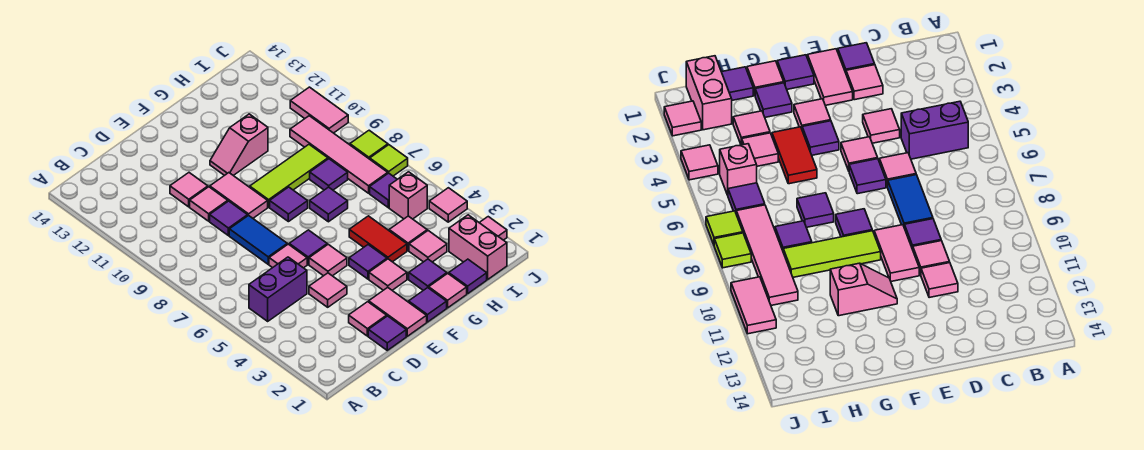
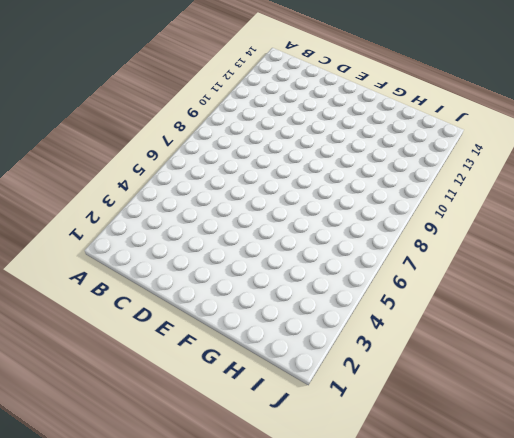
none -> purple 1x2 brick [249,257,307,321]
none -> purple 1x1 tile [368,316,406,350]
none -> pink 1x1 tile [349,302,387,336]
none -> pink 1x1 tile [309,273,347,307]

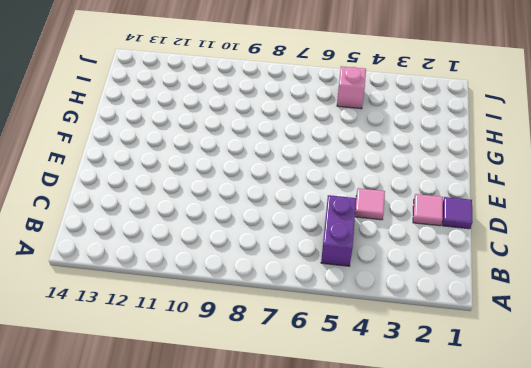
none -> pink 1x1 tile [269,244,307,268]
none -> blue 1x2 tile [229,215,287,264]
none -> purple 1x1 tile [210,201,248,236]
none -> pink 1x1 tile [190,187,228,221]

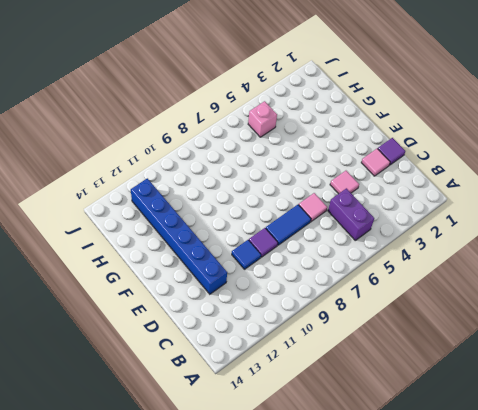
blue 1x1 tile [232,240,261,269] -> pink 1x1 tile [190,187,228,221]
blue 1x6 brick [131,178,227,294] -> none
none -> pink 1x1 tile [170,173,208,207]
none -> pink 1x2 tile [369,288,427,336]
none -> pink 1x1 tile [309,244,347,276]
none -> purple 1x1 tile [289,230,327,264]

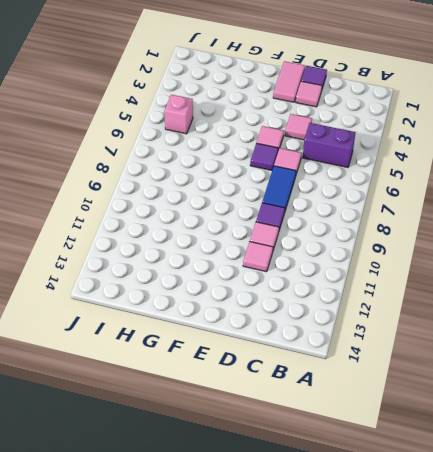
none -> pink 1x2 tile [210,173,268,218]
none -> purple 1x1 tile [409,288,447,322]
none -> pink 1x1 tile [369,259,407,290]
none -> purple 1x1 tile [349,245,387,279]

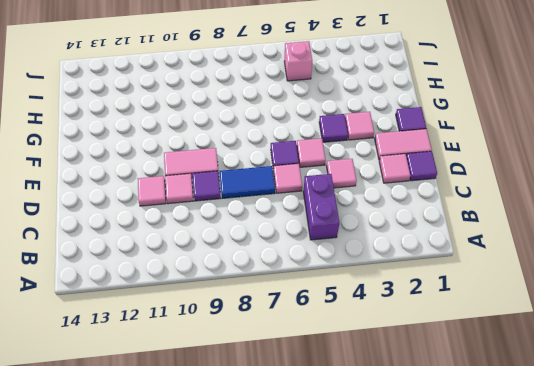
none -> purple 1x1 tile [270,187,308,222]
none -> lime 1x3 tile [250,145,328,207]
none -> pink 1x2 slope [210,114,268,176]
none -> pink 1x1 tile [429,273,467,308]

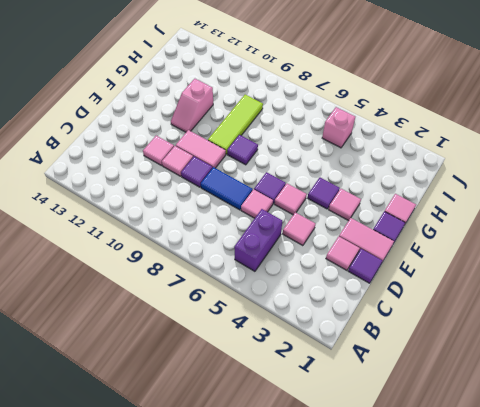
none -> purple 1x1 tile [409,259,447,290]
none -> red 1x2 tile [349,216,407,262]
none -> purple 1x1 tile [310,187,348,222]
none -> purple 1x1 tile [449,259,487,294]

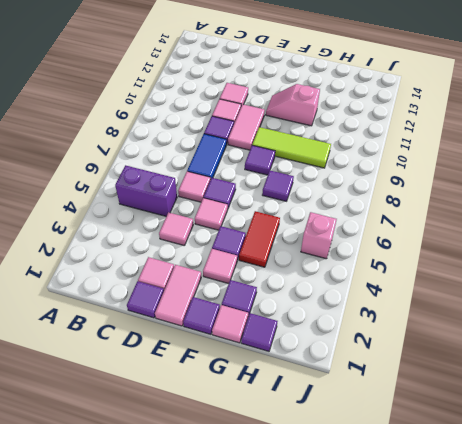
none -> pink 1x1 tile [409,231,447,262]
none -> pink 1x1 tile [389,216,427,251]
none -> purple 1x1 tile [310,159,348,190]
none -> pink 1x2 brick [449,215,507,279]

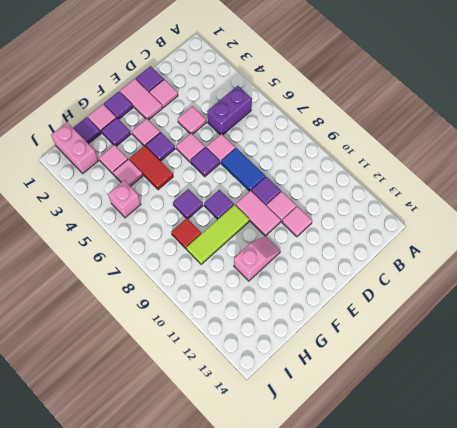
red 1x1 tile [171,218,201,249] -> purple 1x1 tile [310,159,348,190]
none -> purple 1x1 tile [370,173,397,208]
none -> pink 1x4 tile [290,116,388,193]
none -> pink 1x1 tile [479,217,507,240]
none -> pink 1x1 tile [429,188,467,222]

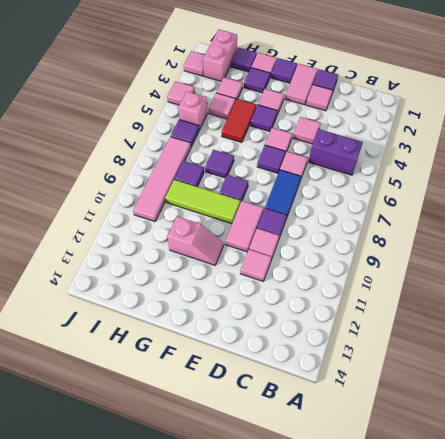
none -> lime 1x1 tile [370,145,408,176]
none -> lime 1x1 tile [350,130,388,159]
none -> pink 1x2 tile [290,87,348,133]

